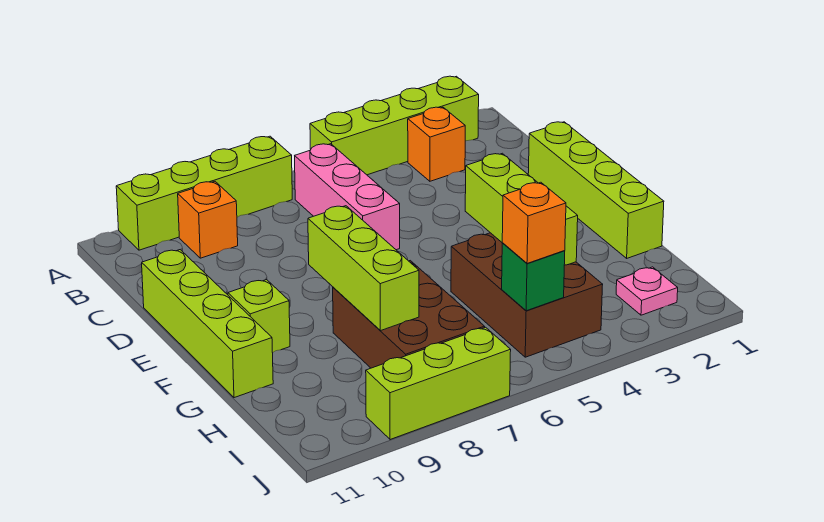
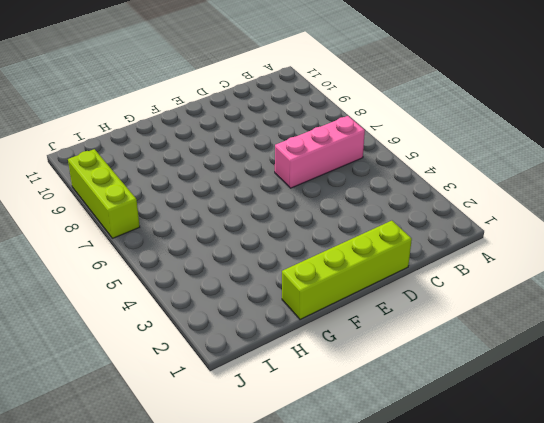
none -> lime 1x4 brick [310,76,479,175]
none -> lime 1x4 brick [116,136,292,250]
none -> orange 1x1 brick [408,107,465,181]

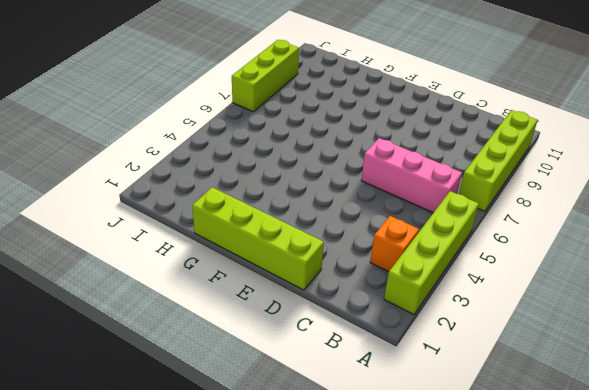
none -> orange 1x1 brick [178,182,238,258]
none -> lime 1x4 brick [142,250,273,398]
none -> lime 1x1 brick [228,280,290,353]

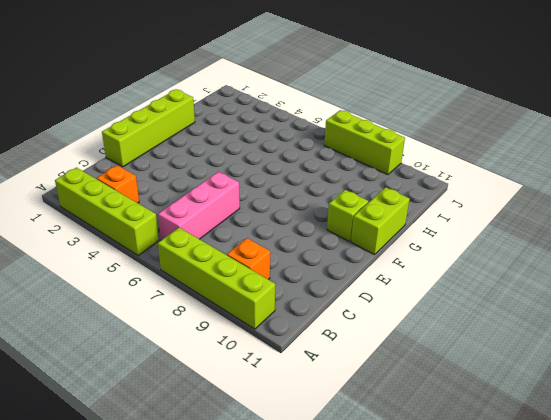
lime 1x2 brick [351,187,410,255] -> lime 1x4 brick [142,250,273,398]
none -> brown 2x3 brick [451,233,603,357]
none -> brown 2x3 brick [333,261,485,368]
none -> pink 1x1 plate [616,267,678,315]

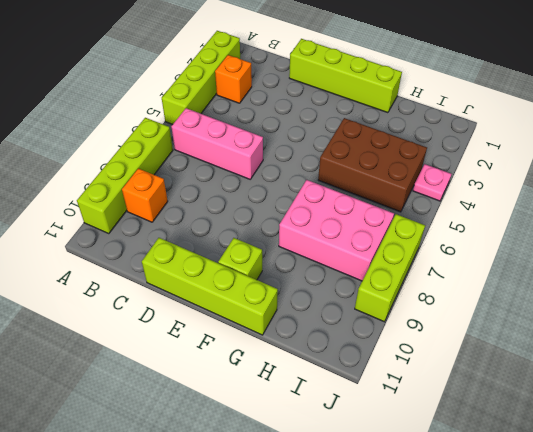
pink 2x3 brick [279,180,394,281] -> brown 2x3 brick [333,261,485,368]
pink 1x1 plate [413,164,451,201] -> pink 1x1 plate moved to [616,267,678,315]
none -> lime 1x3 brick [465,153,578,265]
none -> lime 1x3 brick [308,206,419,330]
none -> green 1x1 brick [502,243,565,311]

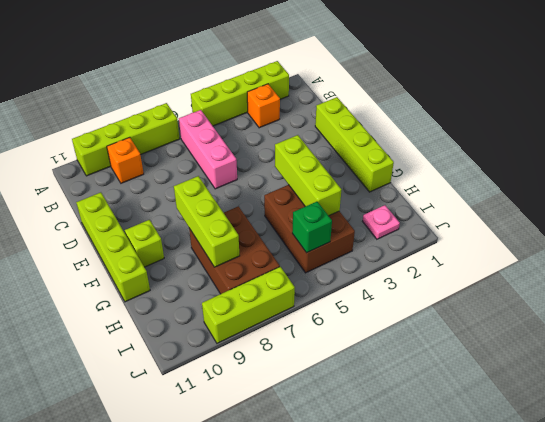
none -> orange 1x1 brick [502,182,566,263]

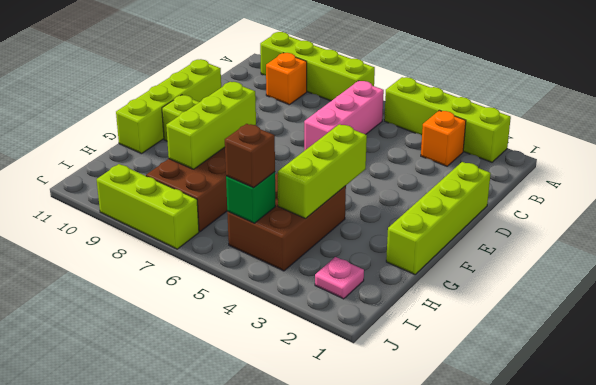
brown 1x1 brick [225,124,275,188] -> orange 1x1 brick [502,182,566,263]

